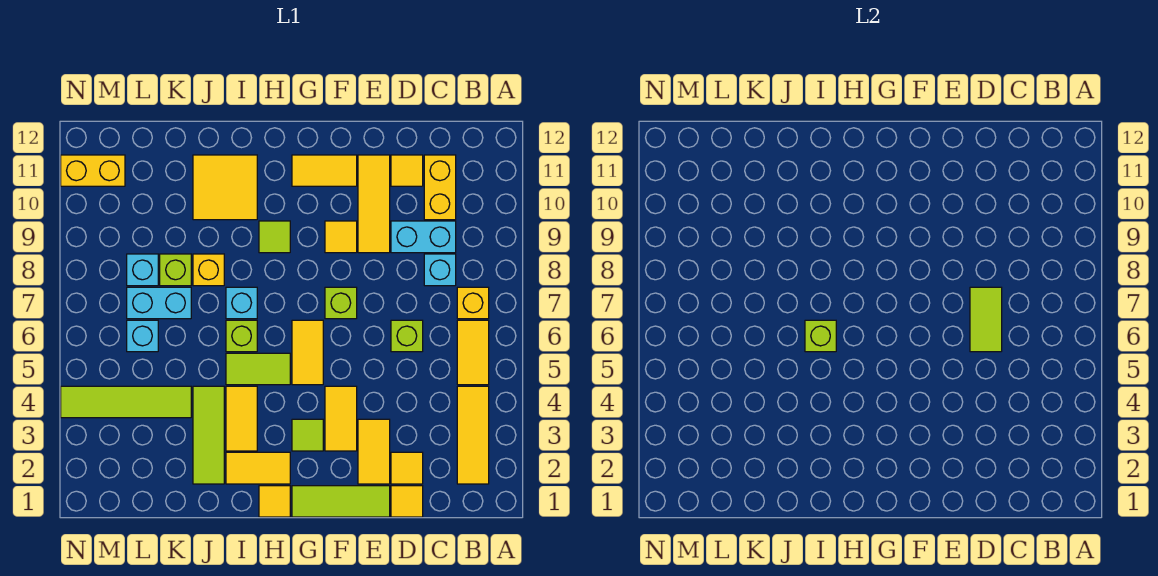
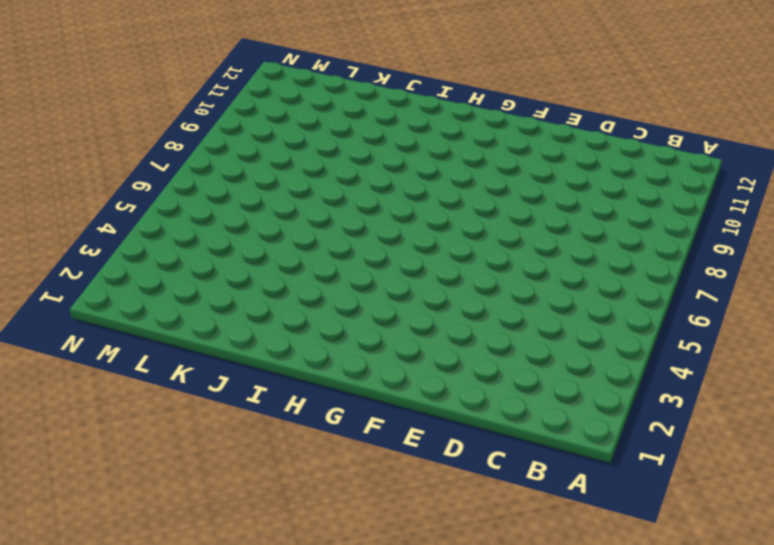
none -> yellow 1x3 tile [457,386,489,484]
none -> yellow 1x2 tile [457,320,489,385]
none -> yellow 1x1 brick [457,287,489,319]
none -> cyan 1x1 brick [424,254,456,286]

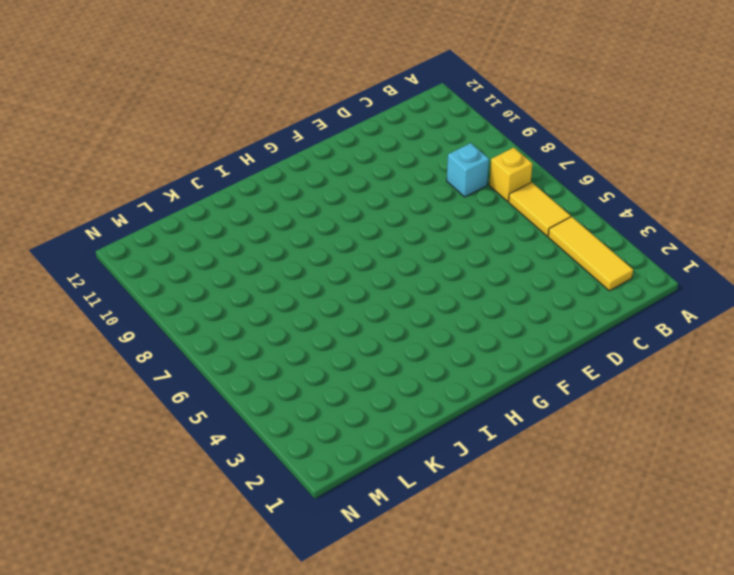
none -> cyan 1x2 brick [391,221,456,253]
none -> yellow 1x2 brick [424,155,456,220]
none -> yellow 1x1 tile [391,486,423,517]
none -> yellow 1x1 tile [391,452,423,484]

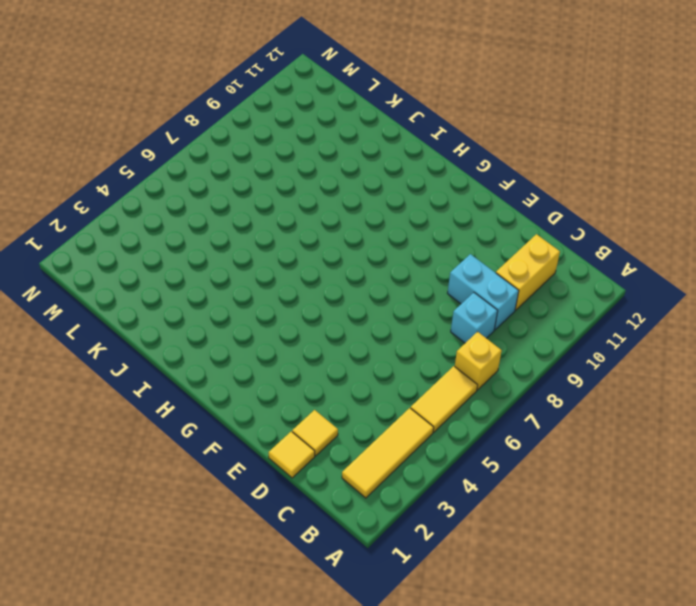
none -> lime 1x1 brick [391,320,423,352]
none -> yellow 1x1 tile [391,155,423,186]
none -> lime 1x3 tile [292,486,390,517]
none -> yellow 1x2 tile [358,419,390,484]

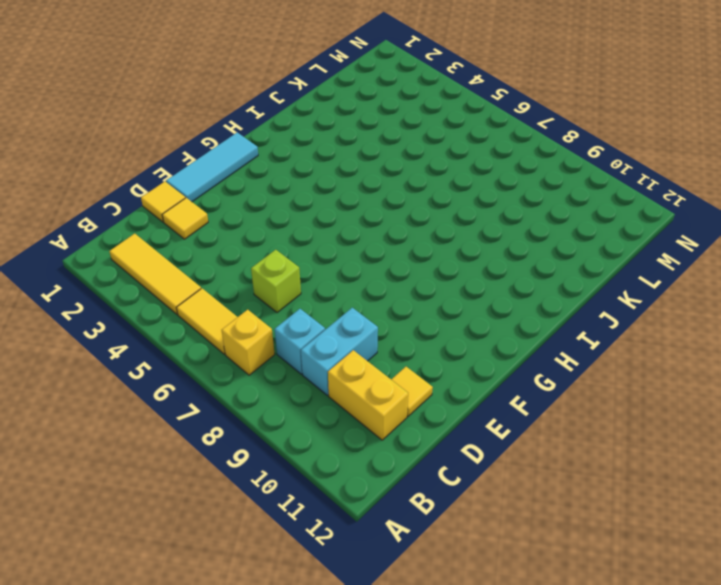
cyan 1x3 tile [166,132,258,202] -> lime 1x3 tile [292,486,390,517]
none -> yellow 1x2 tile [358,419,390,484]
none -> yellow 1x3 tile [358,155,390,253]
none -> yellow 1x2 tile [325,386,357,451]
none -> lime 1x1 brick [325,287,357,319]

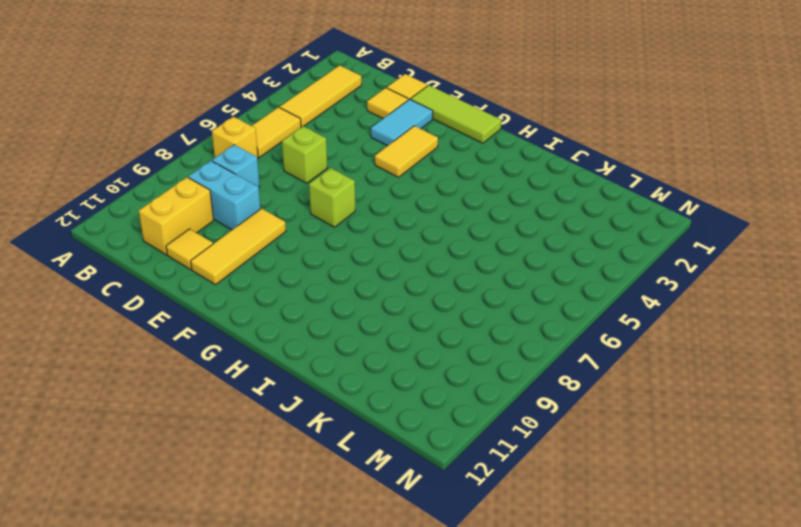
cyan 1x2 tile [371,99,433,146] -> yellow 1x2 tile [358,419,390,484]
none -> yellow 1x1 tile [325,221,357,253]
none -> yellow 1x2 tile [292,155,357,186]
none -> lime 1x1 tile [292,419,323,451]
none -> yellow 1x2 tile [292,320,323,385]

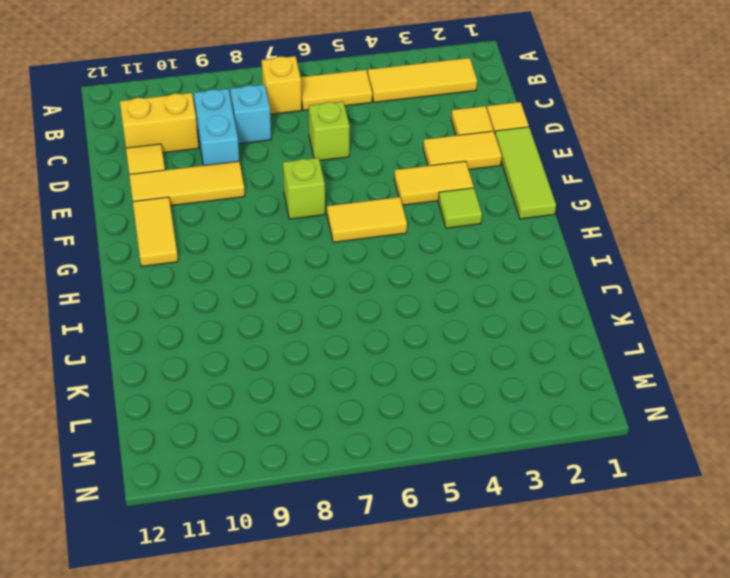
none -> yellow 1x1 tile [325,221,357,253]
none -> yellow 1x1 tile [259,486,290,517]
none -> yellow 1x2 tile [226,452,290,484]
none -> lime 1x2 tile [226,353,290,385]

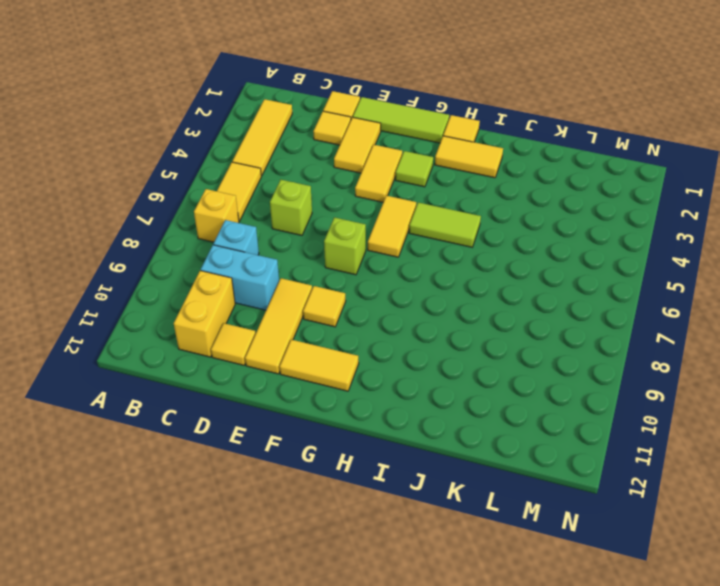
none -> lime 1x1 tile [259,221,290,253]
none -> yellow 1x2 tile [226,386,257,451]
none -> lime 1x1 brick [226,320,257,352]
none -> cyan 1x1 brick [226,287,257,319]

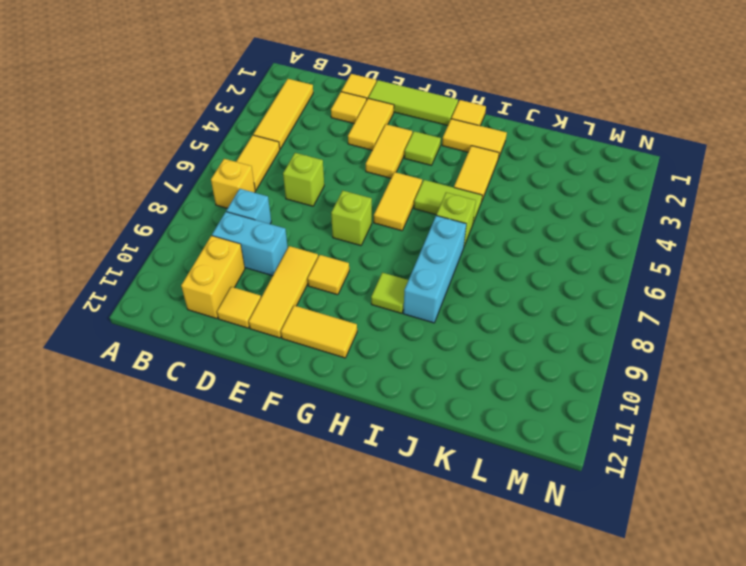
cyan 1x3 brick [403,216,466,323] -> cyan 1x1 brick [226,287,257,319]
none -> yellow 2x2 tile [193,155,257,220]
none -> lime 1x3 tile [193,386,224,484]
none -> yellow 1x1 brick [193,254,224,286]
none -> lime 1x4 tile [61,386,191,418]

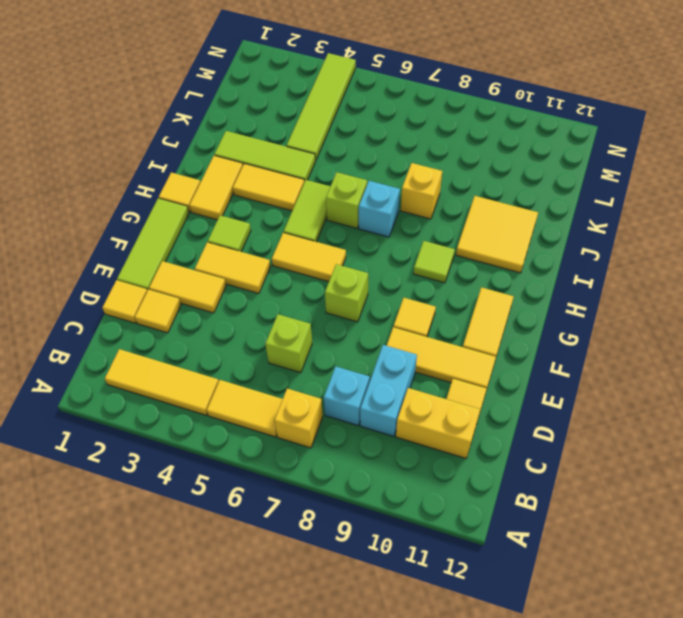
none -> cyan 1x2 brick [127,287,191,319]
none -> lime 1x1 brick [160,254,191,286]
none -> cyan 1x1 brick [127,320,158,352]
none -> cyan 1x1 brick [127,254,158,286]

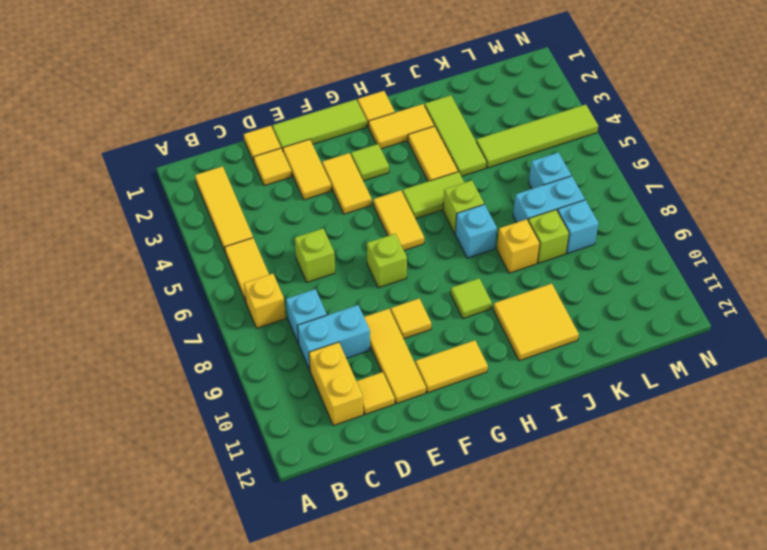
none -> yellow 1x2 brick [61,155,125,186]
none -> lime 1x2 tile [970,287,1002,352]
none -> lime 1x1 brick [805,320,836,352]

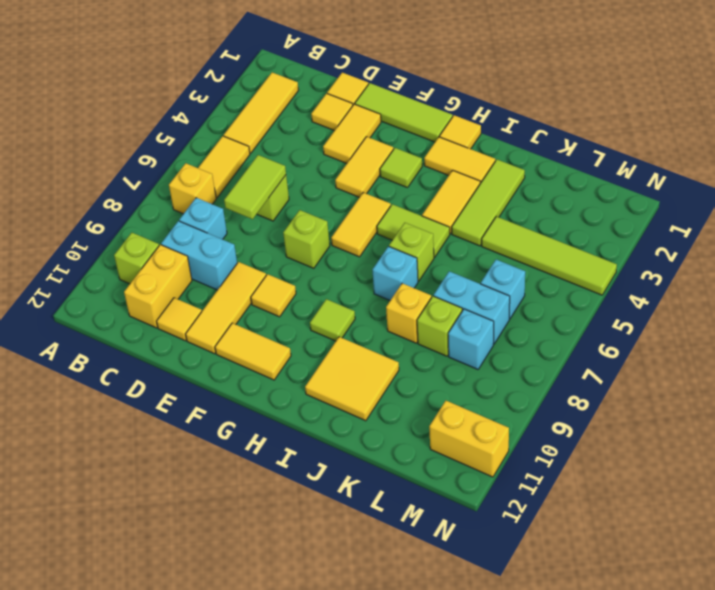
lime 1x1 brick [114,233,159,284] -> lime 1x1 brick moved to [805,320,836,352]

